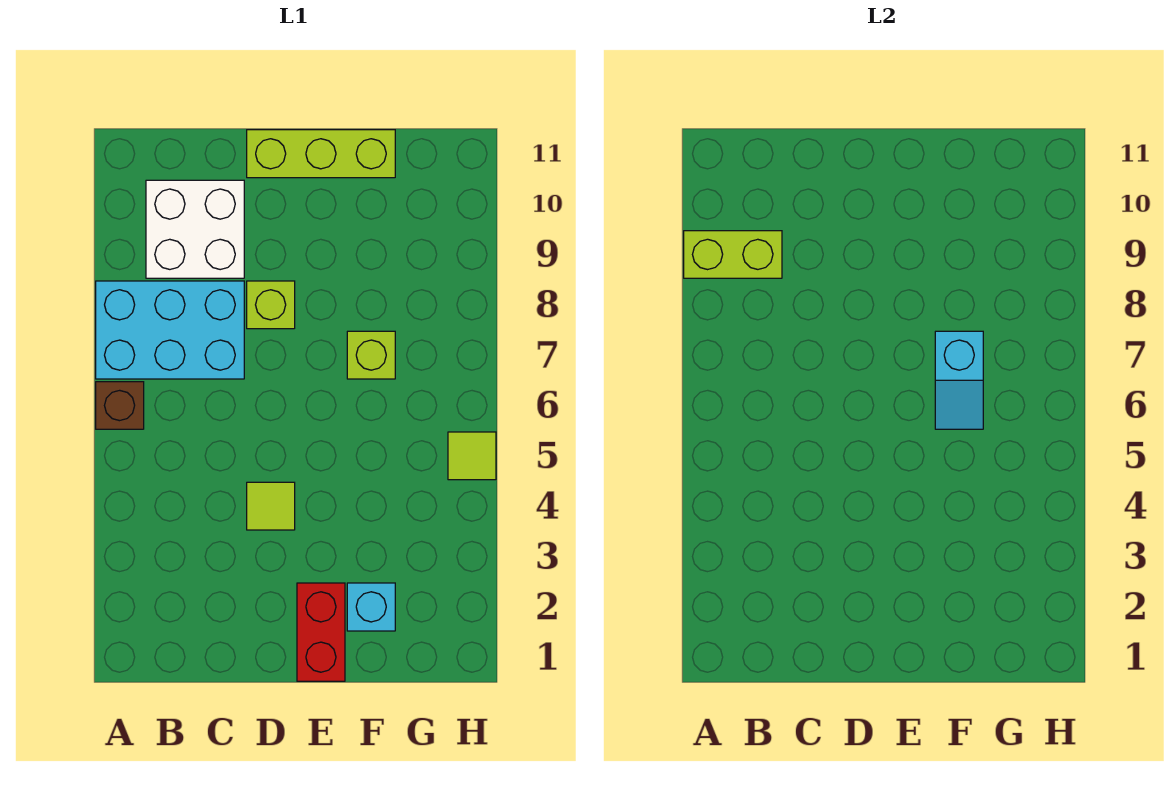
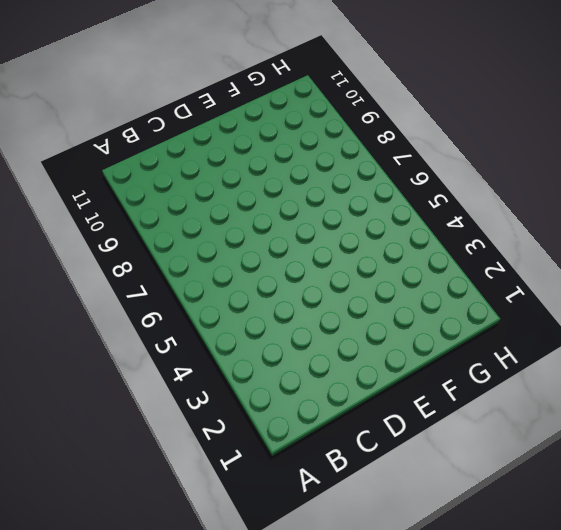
none -> brown 1x1 brick [96,382,144,429]
none -> cyan 2x3 brick [96,281,244,379]
none -> white 2x2 brick [146,180,244,278]

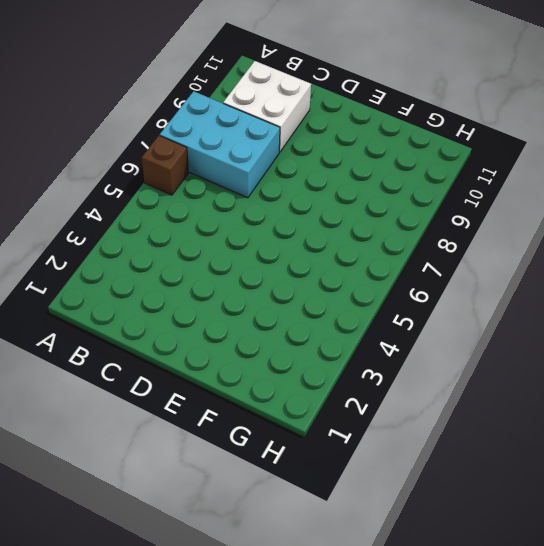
none -> lime 1x1 tile [247,482,295,530]
none -> lime 1x1 brick [247,281,295,329]
none -> lime 1x3 brick [247,130,395,178]

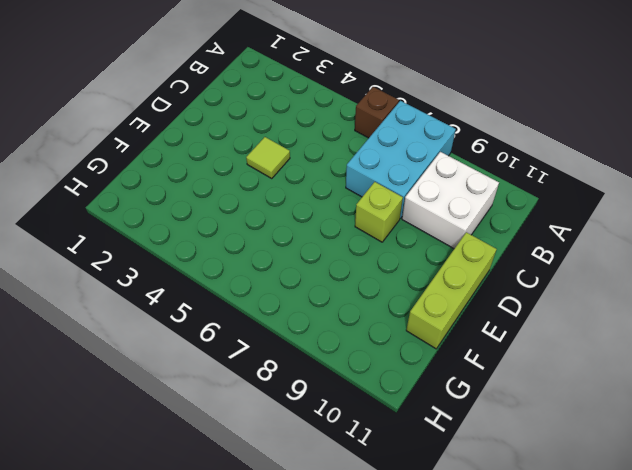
none -> red 1x2 brick [297,583,345,681]
none -> cyan 1x1 brick [347,583,395,631]
none -> lime 1x1 brick [347,331,395,379]

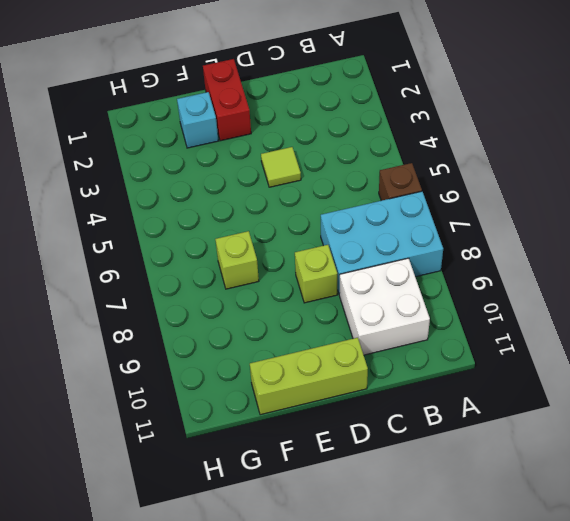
none -> lime 1x1 tile [448,432,496,480]
none -> lime 1x2 brick [684,231,782,278]
none -> cyan 1x2 slope [935,331,983,429]

